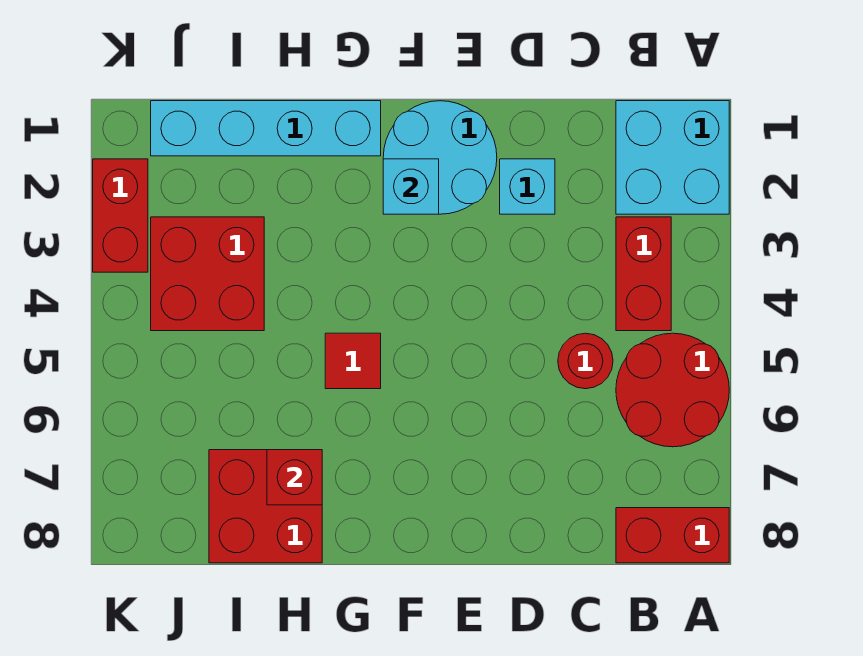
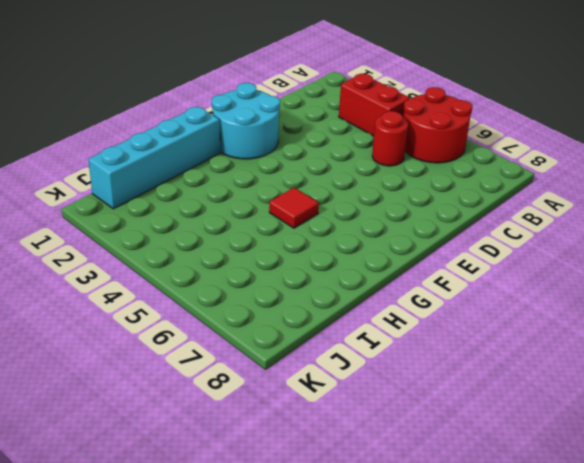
none -> cyan 2x2 brick [616,101,729,214]
none -> red 1x2 brick [616,508,729,563]
none -> cyan 1x1 brick [500,159,555,214]

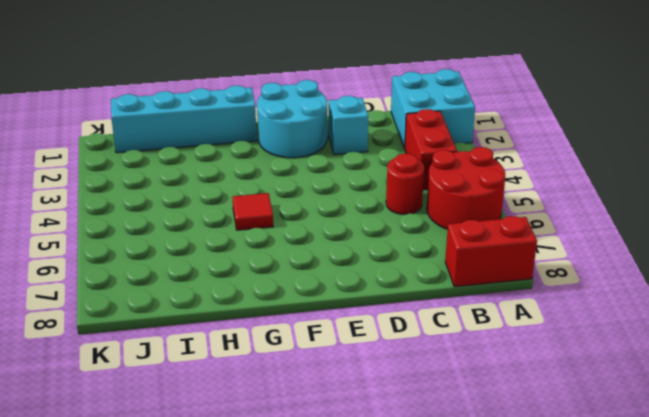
none -> red 2x2 brick [209,450,322,563]
none -> red 2x2 brick [151,217,264,331]
none -> red 1x2 brick [93,159,148,272]

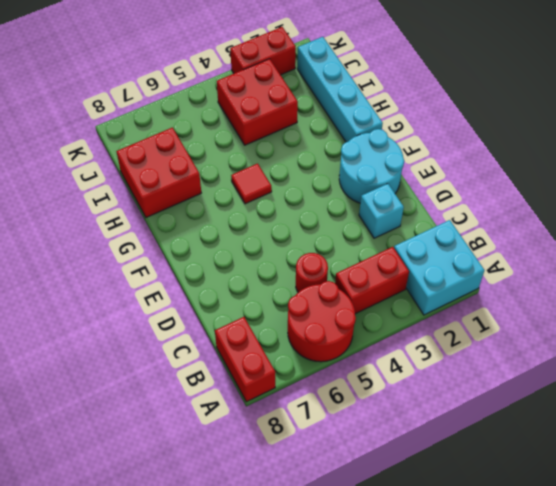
none -> cyan 1x1 brick [383,159,439,214]
none -> red 1x1 brick [267,450,322,505]

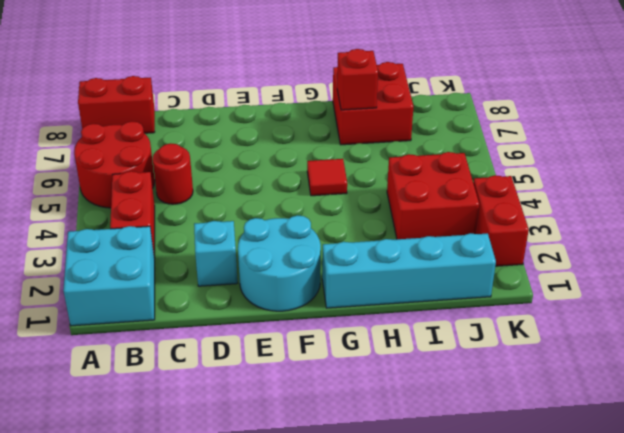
none -> cyan 1x1 brick [383,159,439,214]

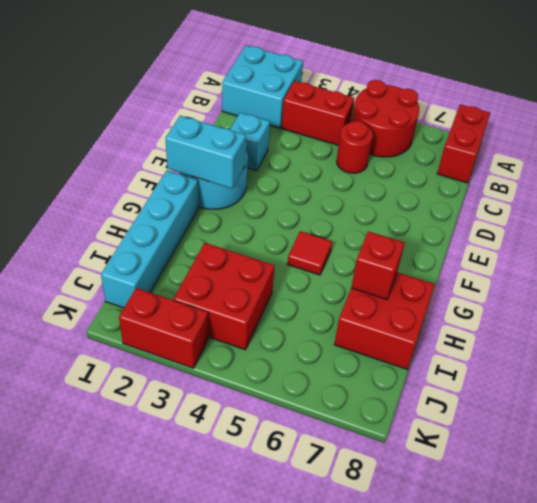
cyan 1x2 brick [165,116,246,188] -> cyan 1x1 brick [383,159,439,214]

